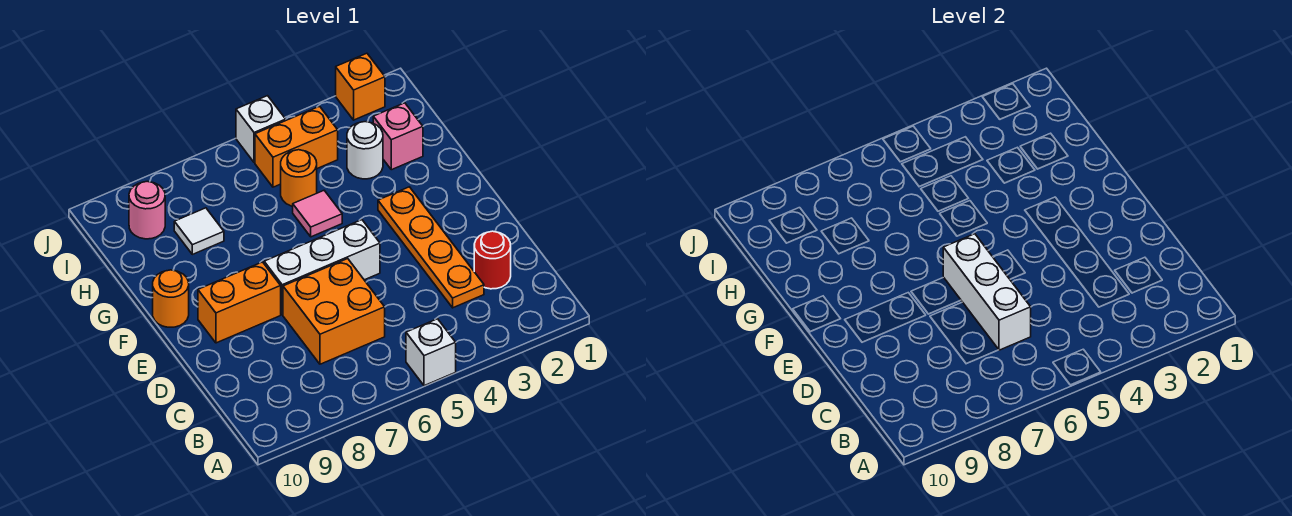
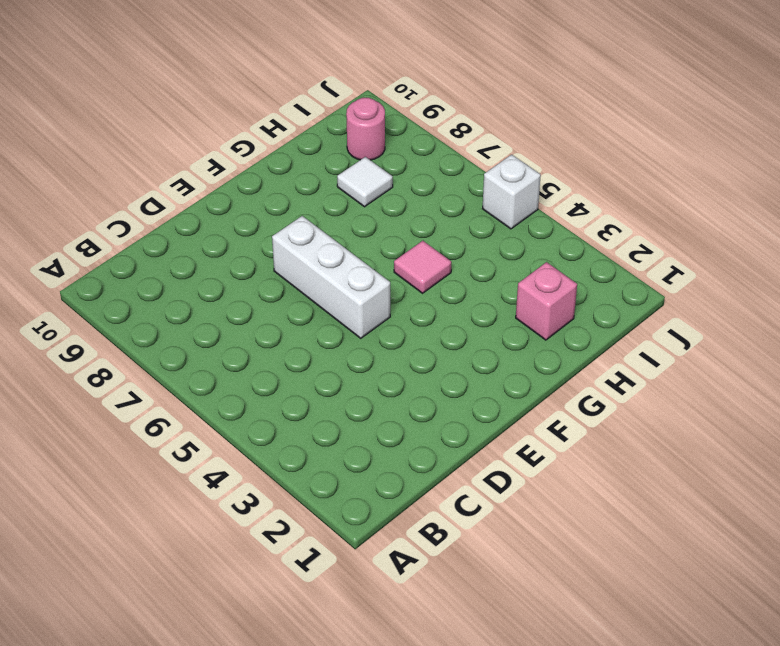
none -> white 1x1 brick [406,319,456,386]
none -> red 1x1 round brick [474,231,511,289]
none -> orange 1x4 plate [378,187,484,308]

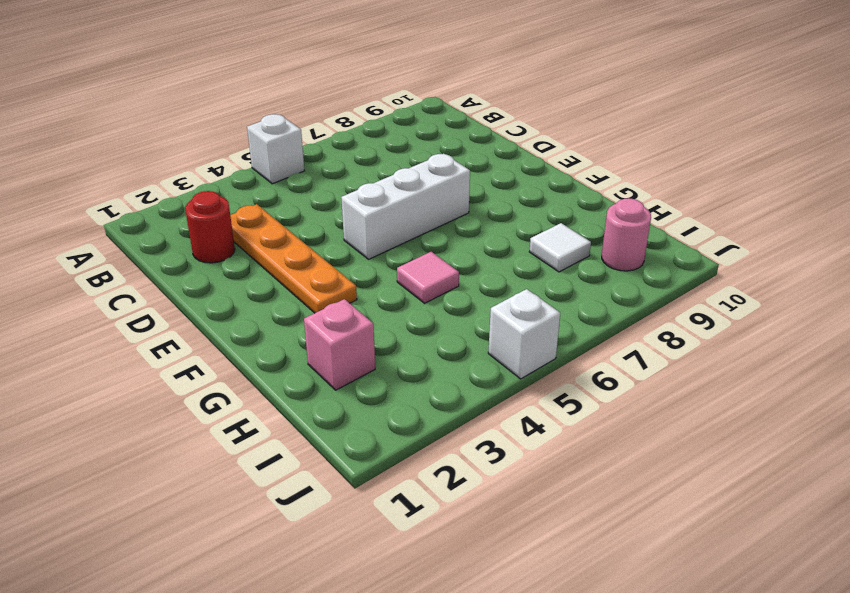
none -> orange 2x2 brick [283,259,385,364]
none -> orange 1x2 brick [198,262,281,343]
none -> orange 1x1 round brick [153,270,189,327]

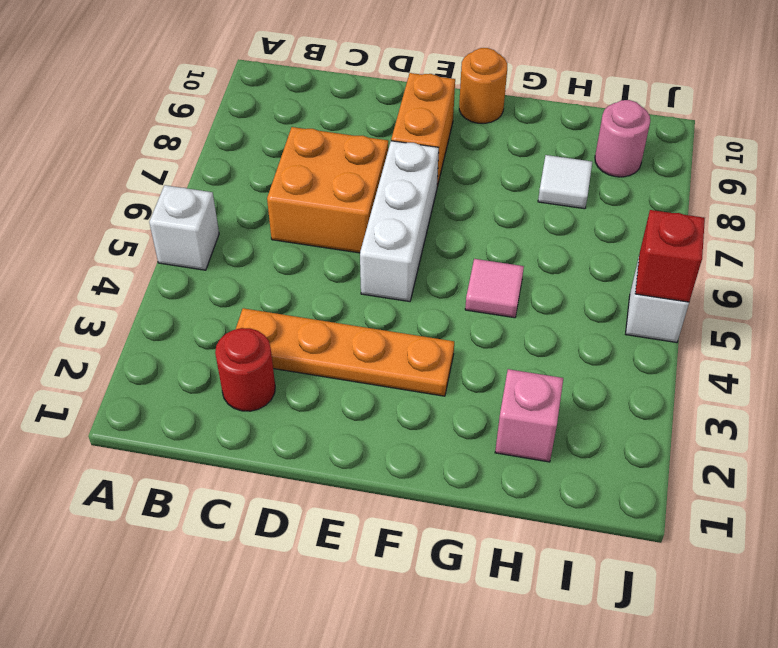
red 1x1 brick [635,210,705,302] -> none
none -> white 1x1 round brick [347,122,383,179]
none -> orange 1x1 round brick [281,150,317,206]
none -> orange 1x2 brick [255,106,338,187]

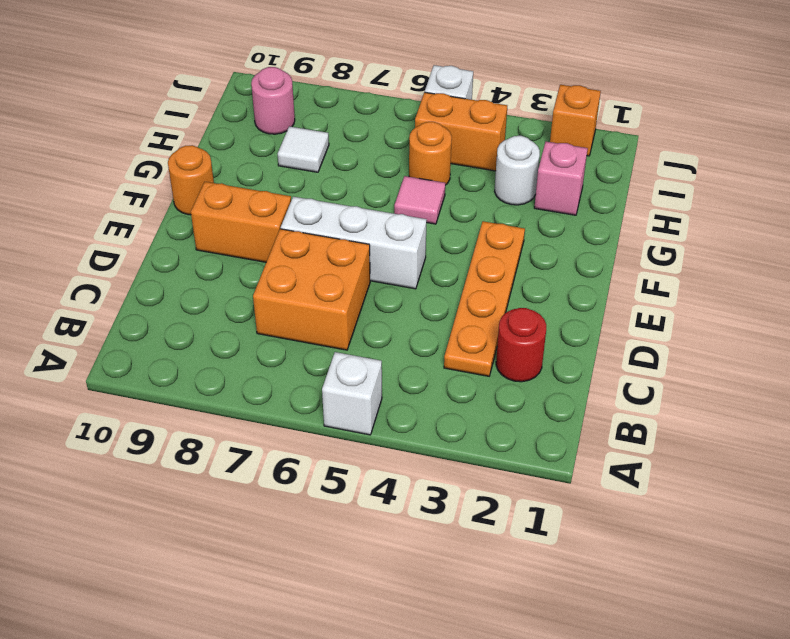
none -> white 1x3 brick [943,234,1031,350]

